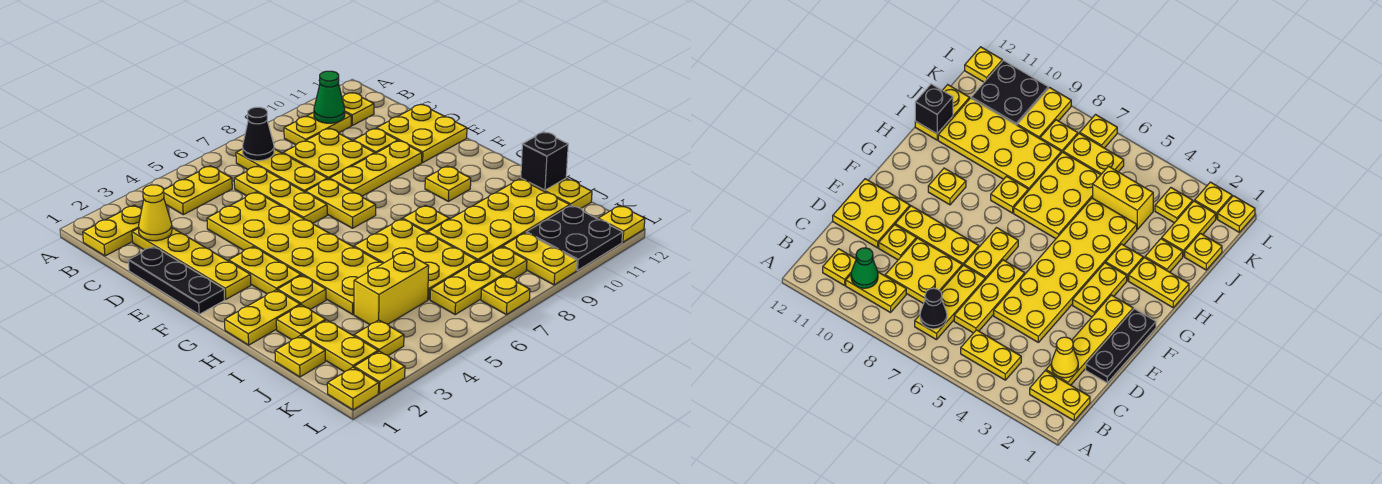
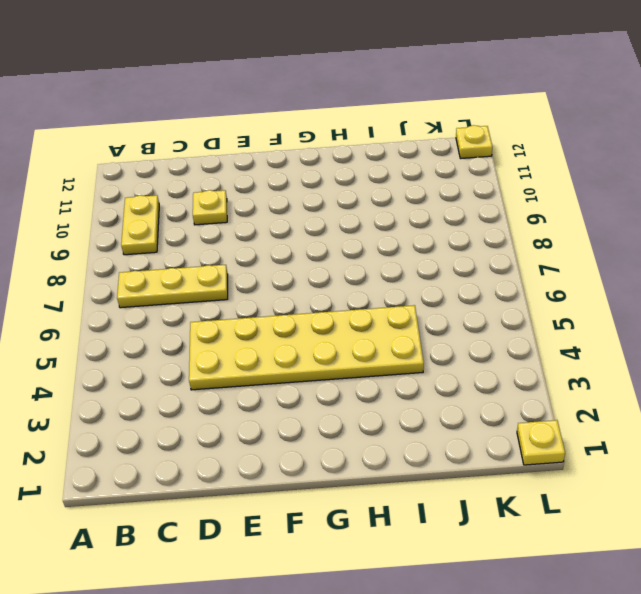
none -> yellow 1x2 plate [83,205,142,256]
none -> yellow 1x2 plate [164,166,232,215]
none -> yellow 1x1 plate [342,93,374,125]
none -> yellow 1x4 plate [132,228,251,299]

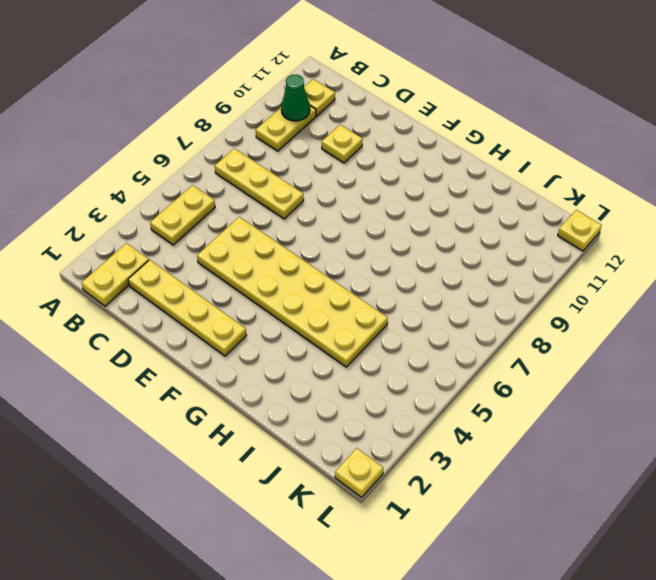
none -> yellow 1x3 plate [234,166,327,223]
none -> yellow 2x2 plate [283,128,375,179]
none -> black 1x3 plate [128,246,225,314]
none -> yellow 2x2 plate [377,105,467,163]

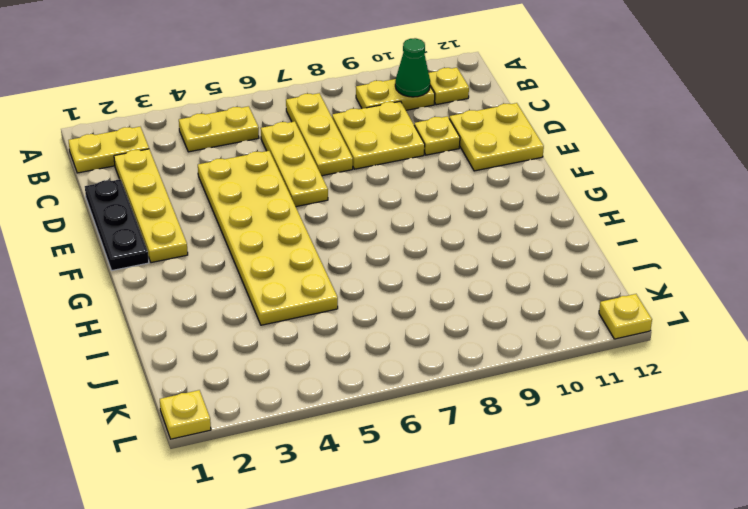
none -> yellow 1x2 plate [306,179,376,228]
none -> yellow 1x3 plate [330,141,422,196]
none -> yellow 1x2 plate [229,247,301,294]
none -> yellow 1x1 plate [425,166,471,201]

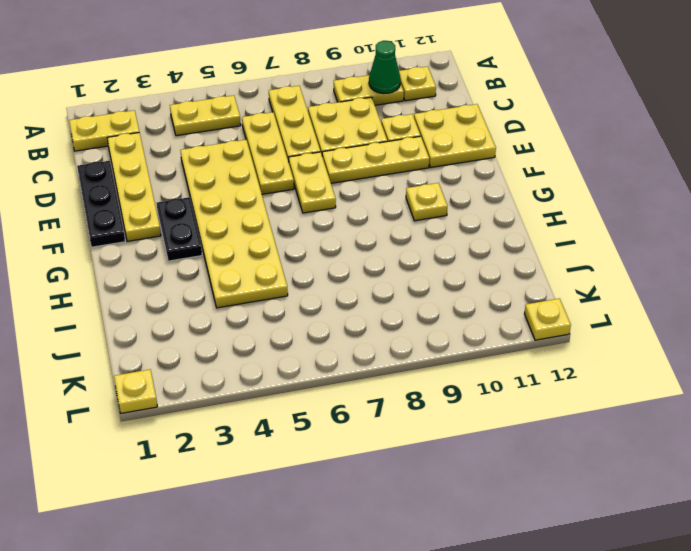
black 1x2 plate [157,197,202,261] -> yellow 1x2 plate [229,247,301,294]
none -> yellow 1x2 plate [225,290,300,345]
none -> yellow 1x1 plate [278,275,326,310]
none -> yellow 2x3 plate [354,219,477,300]
none -> yellow 1x1 plate [403,205,449,233]

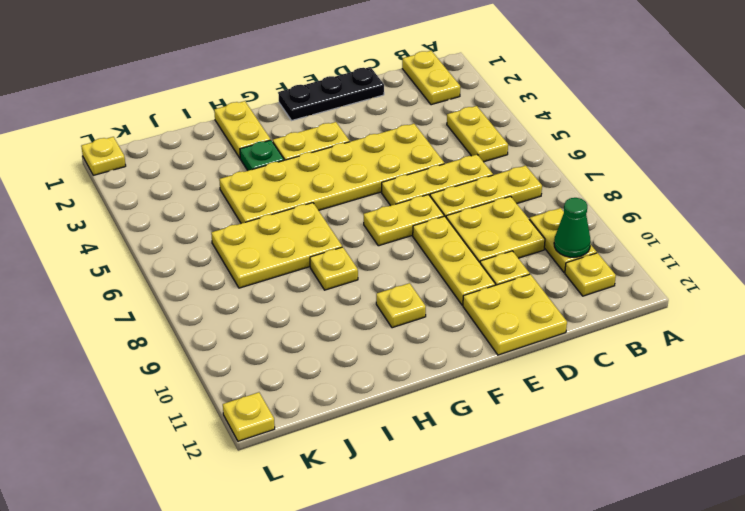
green 1x1 plate [240,140,284,171] -> yellow 1x1 plate [278,275,326,310]
none -> yellow 1x4 plate [132,228,251,299]
none -> yellow 1x1 plate [276,305,326,340]
none -> yellow 2x4 plate [428,179,570,261]
none -> yellow 1x2 plate [521,178,592,209]

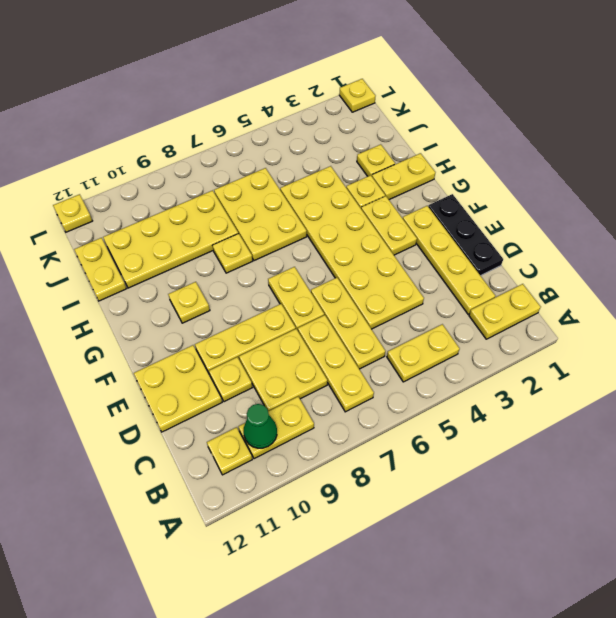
none -> yellow 1x1 plate [275,335,325,377]
none -> yellow 1x2 plate [302,320,378,372]
none -> yellow 1x2 brick [354,252,429,325]
none -> yellow 1x1 plate [354,320,404,355]

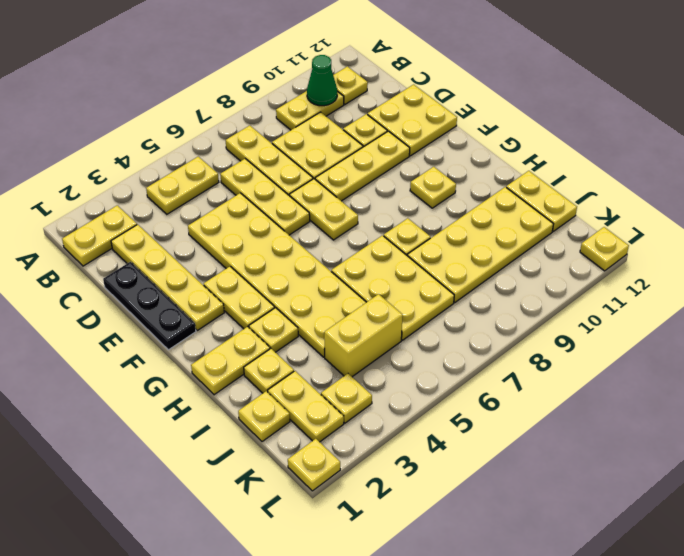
none -> yellow 1x2 plate [430,261,503,314]
none -> yellow 1x1 plate [479,247,527,279]
none -> yellow 1x2 plate [503,233,577,285]
none -> black 2x2 plate [526,206,623,270]

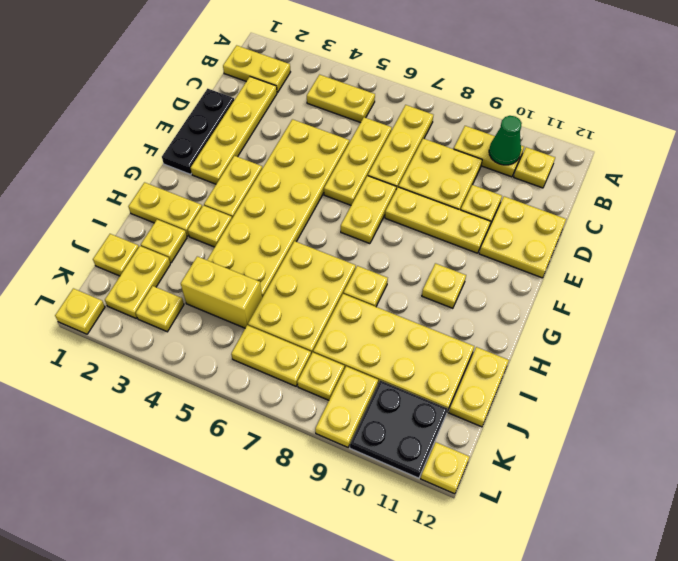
none -> yellow 1x1 plate [354,351,405,393]
none -> yellow 1x1 plate [481,275,530,315]
none -> black 1x1 cone [243,107,274,161]
none -> yellow 1x1 cone [139,185,172,241]

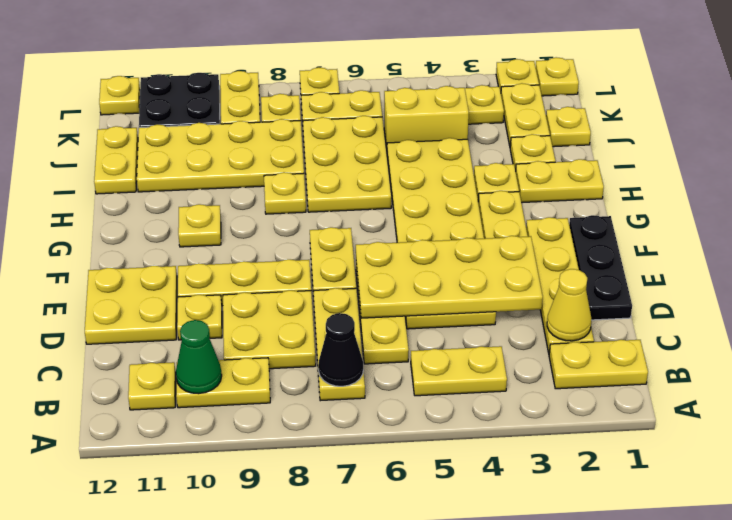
yellow 2x4 plate [356,236,543,318] -> none
none -> black 1x1 brick [521,132,568,190]

